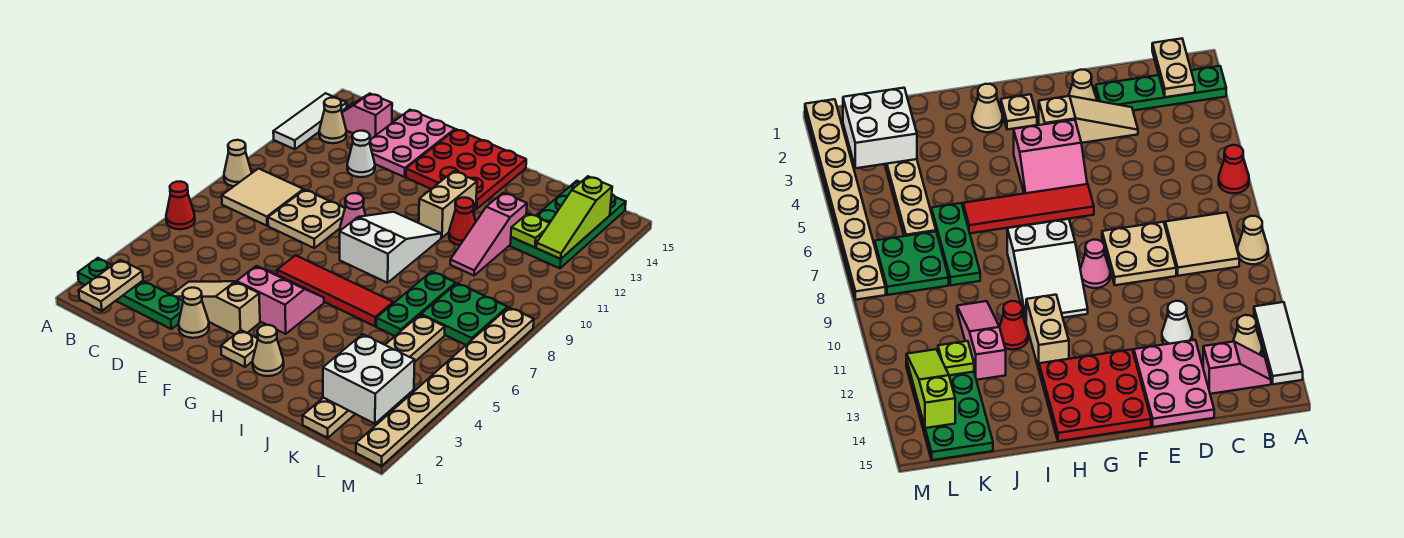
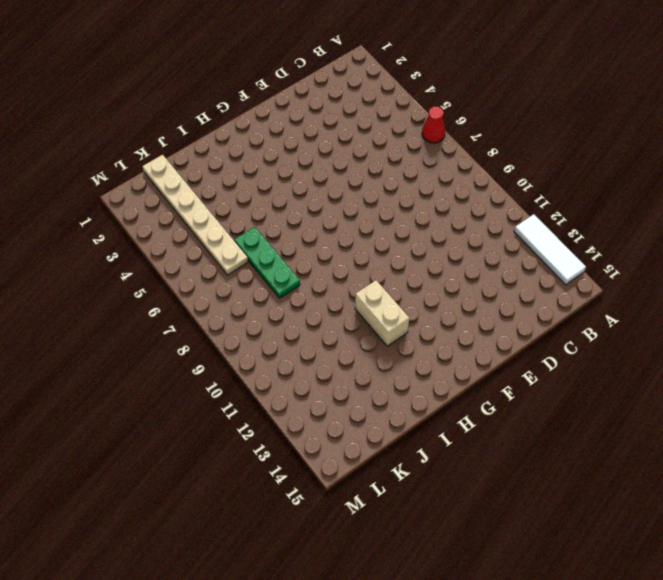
none -> green 1x4 plate [78,258,183,329]
none -> tan 1x1 cone [224,140,252,186]
none -> tan 2x2 tile [222,169,303,226]
none -> tan 1x1 cone [319,98,346,143]

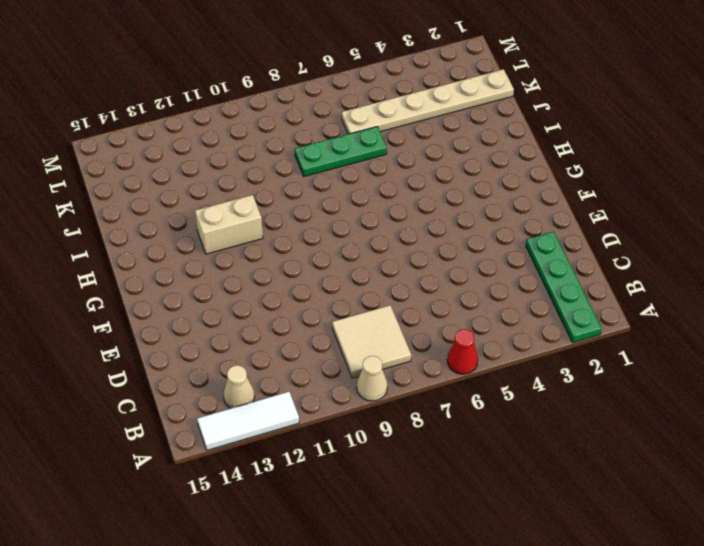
none -> pink 1x2 slope [342,94,392,139]
none -> tan 1x3 slope [172,281,260,335]
none -> tan 2x2 plate [268,190,345,248]
none -> white 1x1 cone [347,131,375,177]

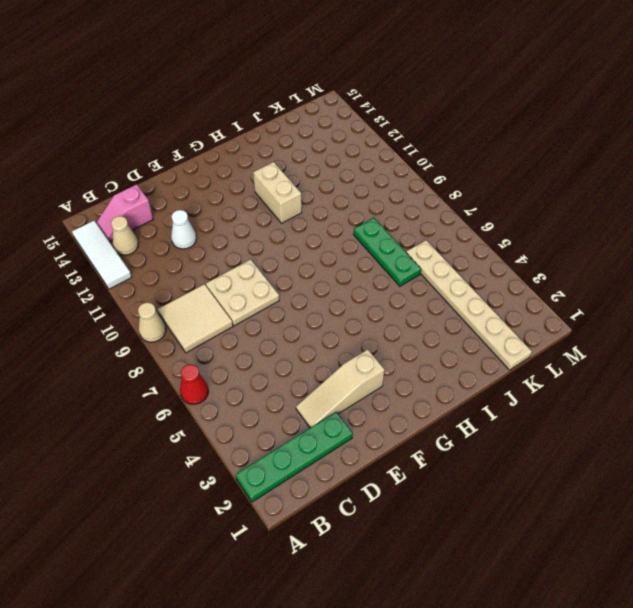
none -> pink 2x3 plate [369,110,455,177]
none -> tan 1x1 cone [179,288,209,338]
none -> pink 2x2 slope [237,266,324,334]
none -> red 1x4 tile [277,255,393,326]

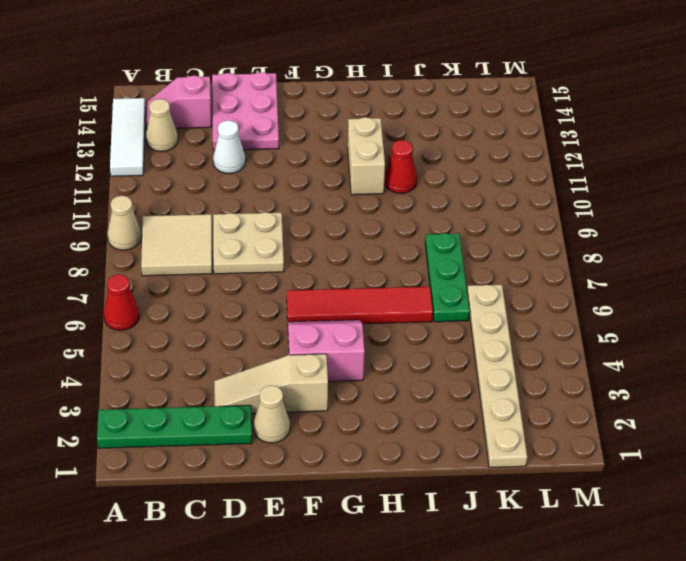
none -> pink 1x1 cone [340,193,366,231]
none -> red 3x3 plate [406,129,526,209]
none -> tan 1x1 plate [221,330,258,367]
none -> white 2x3 slope [340,212,441,283]

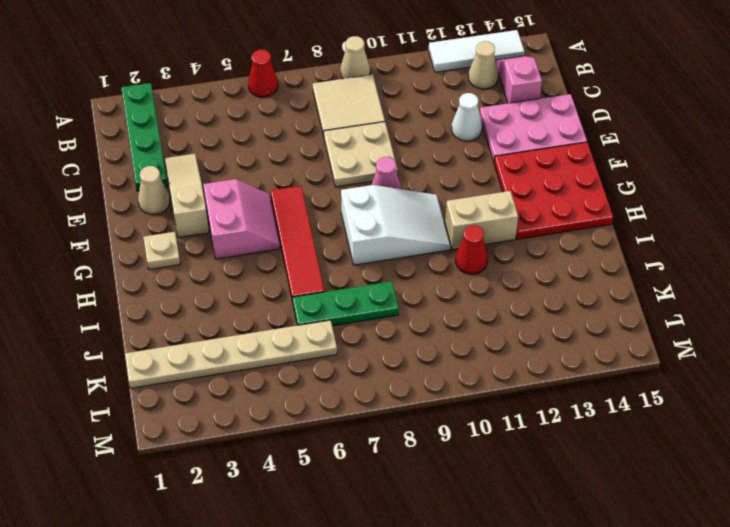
none -> tan 1x1 cone [253,325,284,376]
none -> pink 1x3 slope [450,193,527,275]
none -> green 2x2 plate [421,283,507,345]
none -> green 2x4 plate [510,181,626,268]

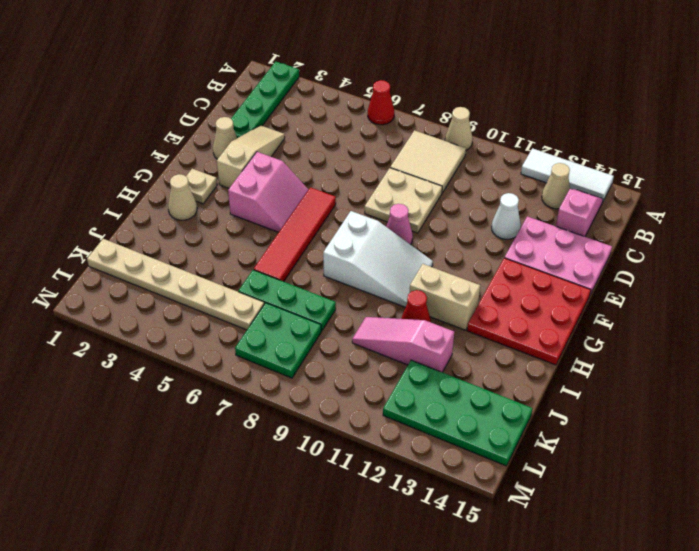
none -> tan 1x8 plate [356,307,534,466]
none -> tan 1x2 plate [79,260,143,311]
none -> white 2x2 brick [323,334,415,424]
none -> lime 1x1 plate [511,214,549,247]

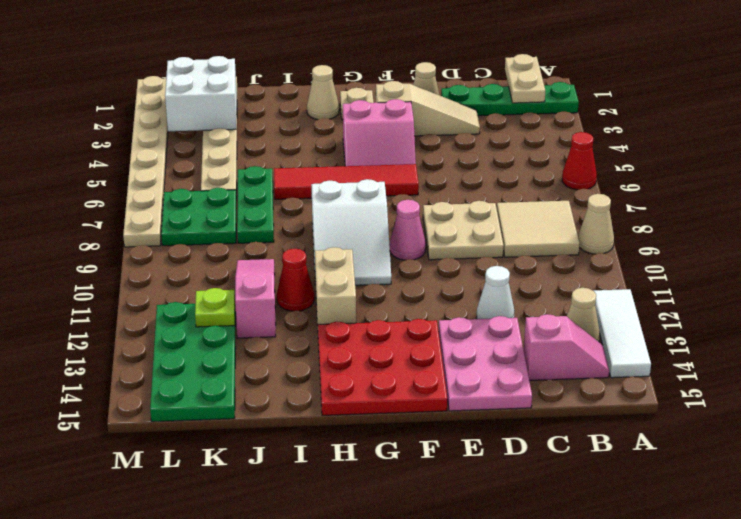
none -> lime 1x3 slope [536,176,612,259]

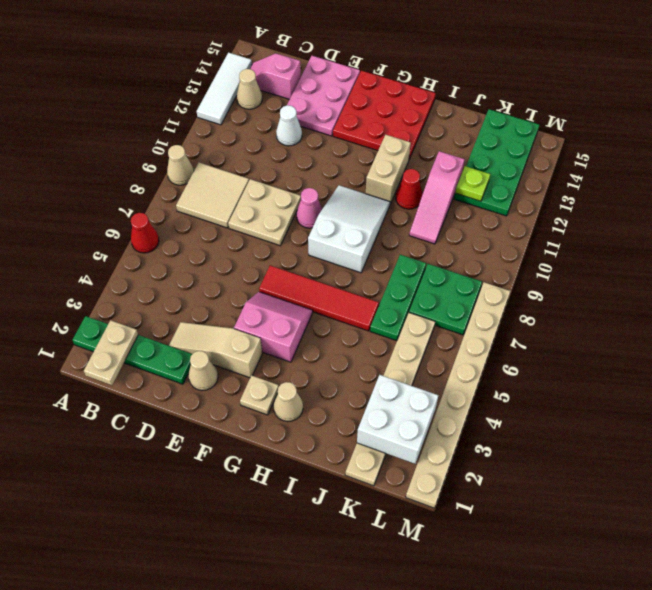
none -> lime 1x3 slope [536,176,612,259]

